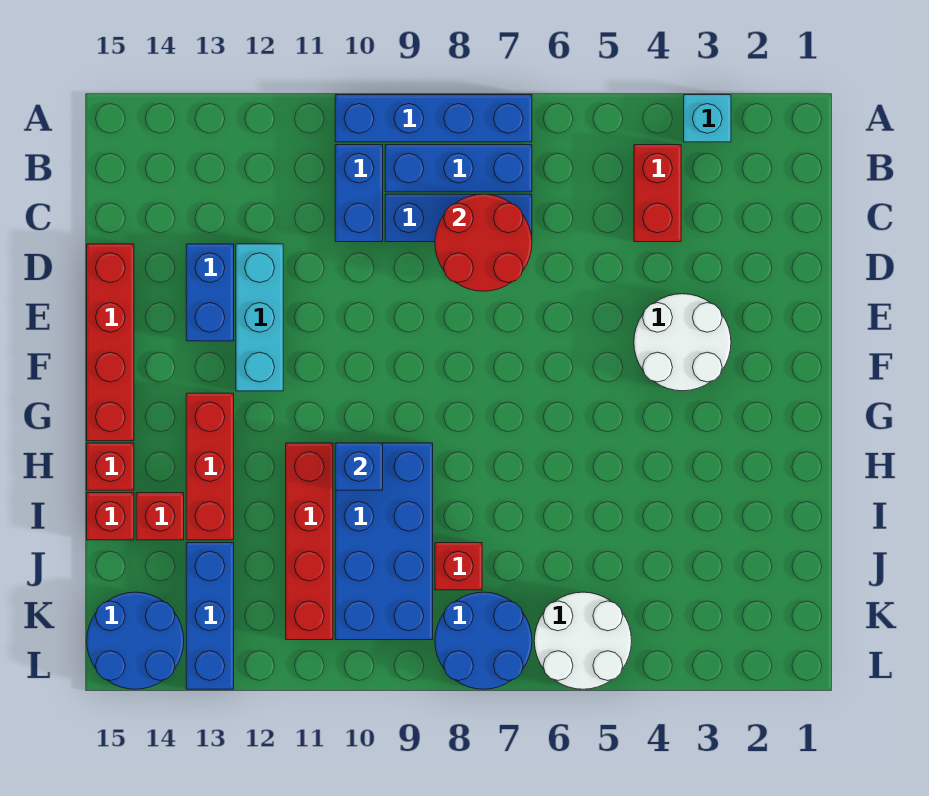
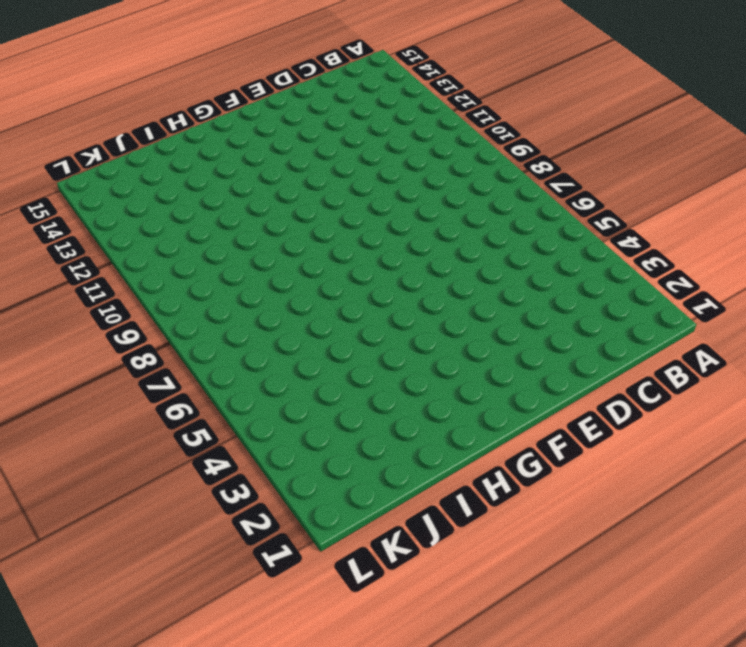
none -> cyan 1x1 brick [684,95,731,142]
none -> blue 1x4 brick [335,95,532,142]
none -> red 1x2 brick [634,145,681,242]

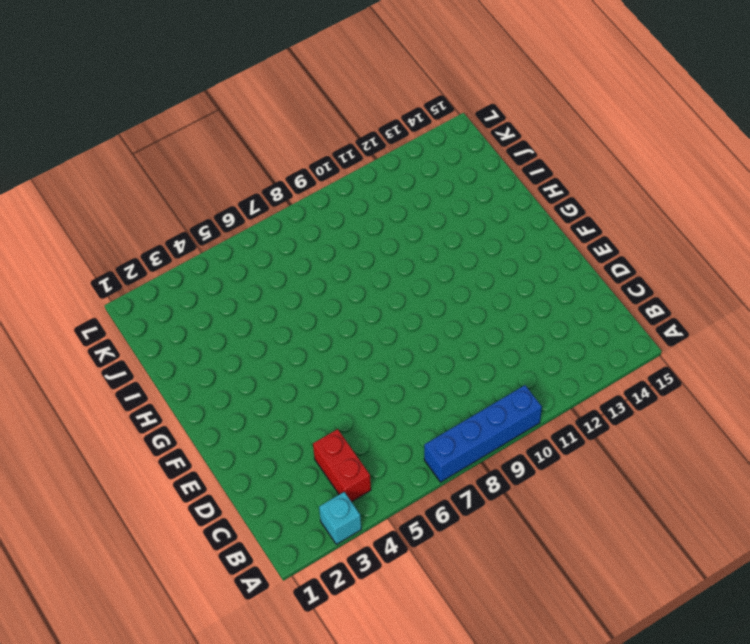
none -> blue 1x3 brick [385,145,532,192]
none -> blue 1x2 brick [335,145,383,242]
none -> blue 1x3 brick [385,194,532,242]

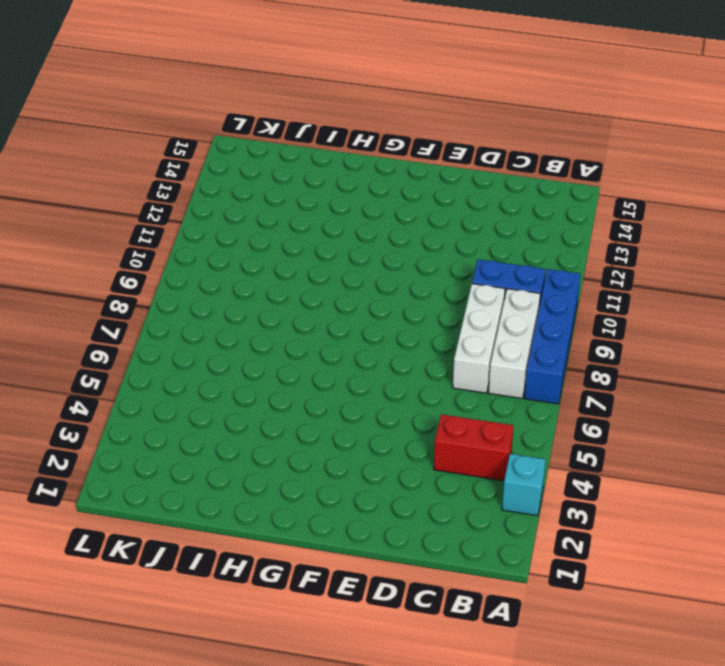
white 1x3 brick [489,289,540,398] -> blue 1x3 brick [385,145,532,192]
white 1x3 brick [453,284,505,393] -> blue 1x3 brick [385,194,532,242]
none -> cyan 1x3 brick [236,244,283,391]
none -> blue 1x2 brick [186,244,234,341]
none -> red 1x4 brick [87,244,134,441]

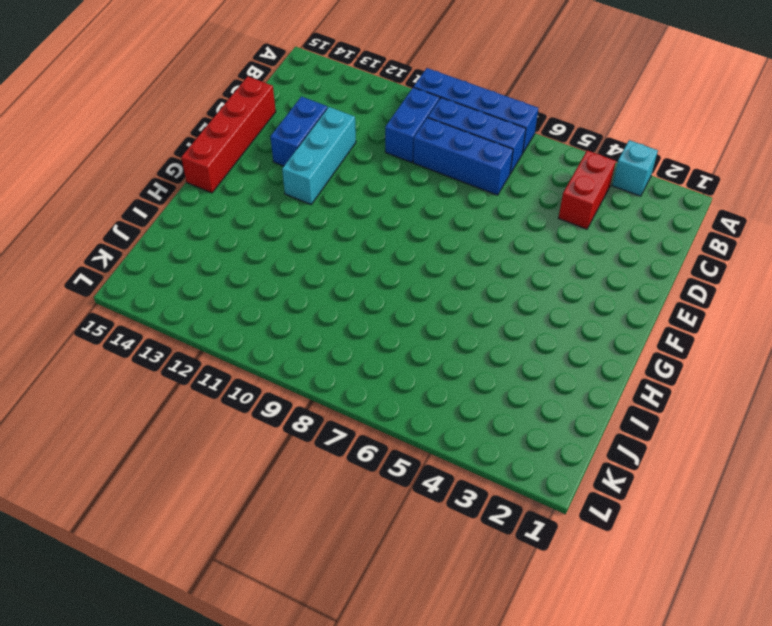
none -> white 2x2 round brick [634,294,731,391]
none -> red 1x3 brick [186,393,234,540]
none -> blue 2x4 brick [335,443,433,640]

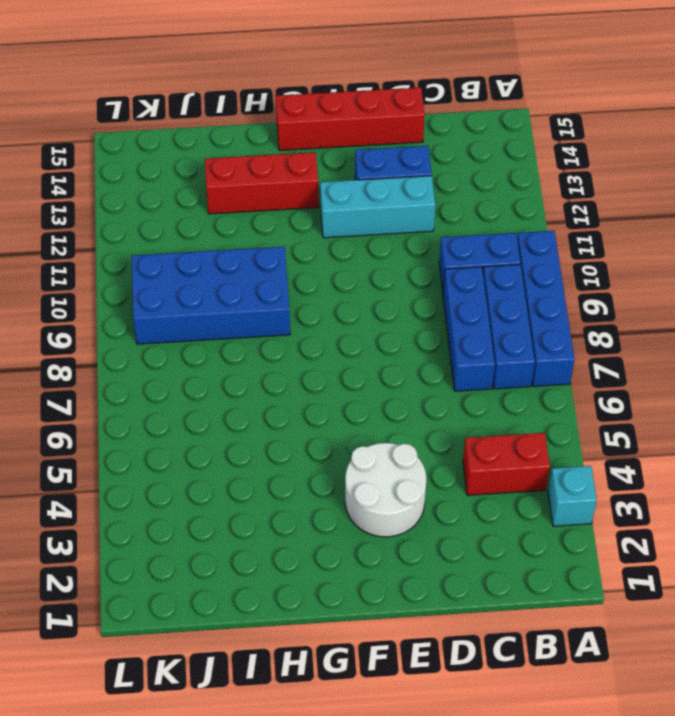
none -> red 1x4 brick [286,443,333,640]
none -> red 1x1 brick [87,443,134,490]
none -> red 1x1 brick [136,493,184,540]

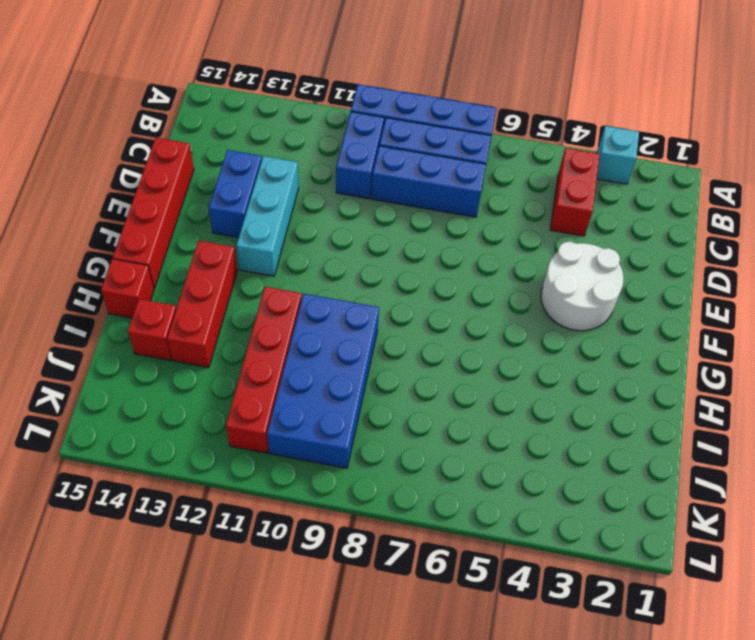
none -> red 1x1 brick [87,493,134,540]
none -> red 1x1 brick [435,543,482,590]
none -> blue 1x3 brick [186,543,234,689]

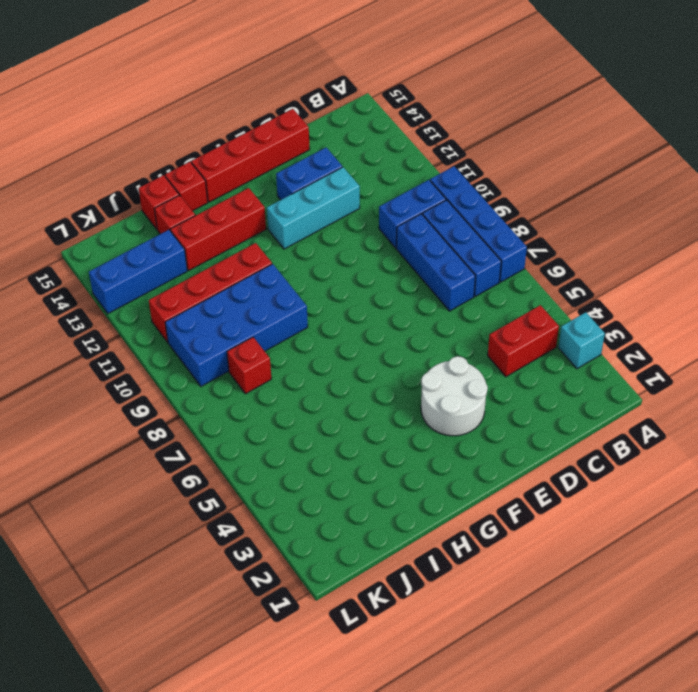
none -> white 2x2 round brick [534,592,632,689]
none -> blue 2x2 round brick [435,592,532,689]
none -> blue 2x2 round brick [87,592,184,689]

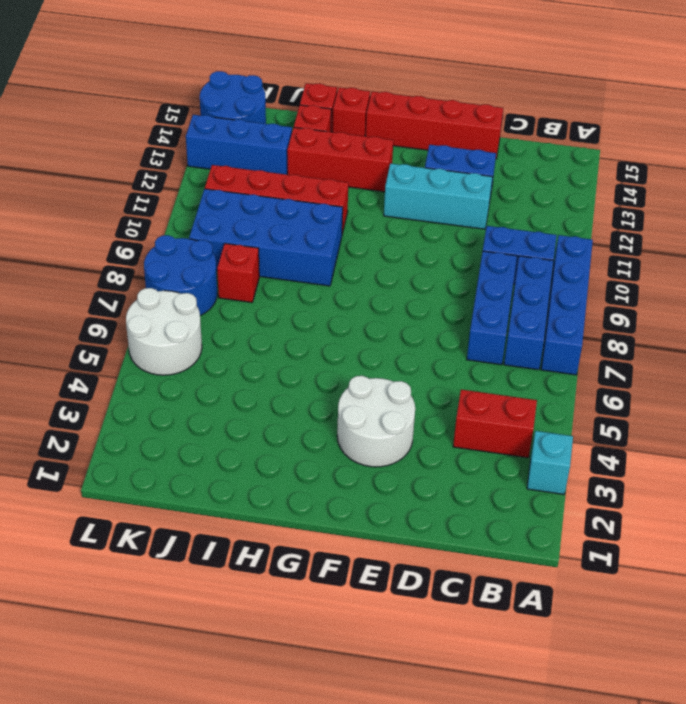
none -> red 2x2 round brick [435,194,532,291]
none -> blue 1x1 brick [335,443,383,490]

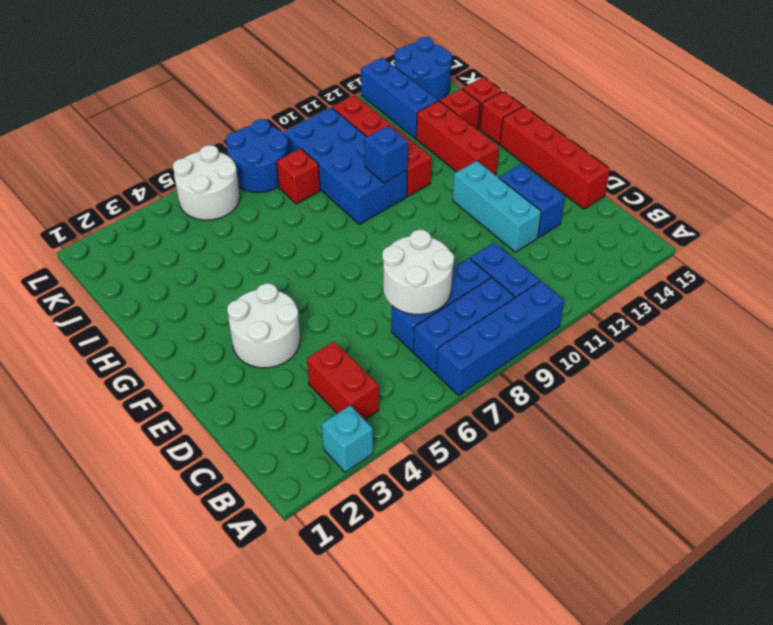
white 2x2 round brick [382,230,454,315] -> red 2x2 round brick [435,194,532,291]

